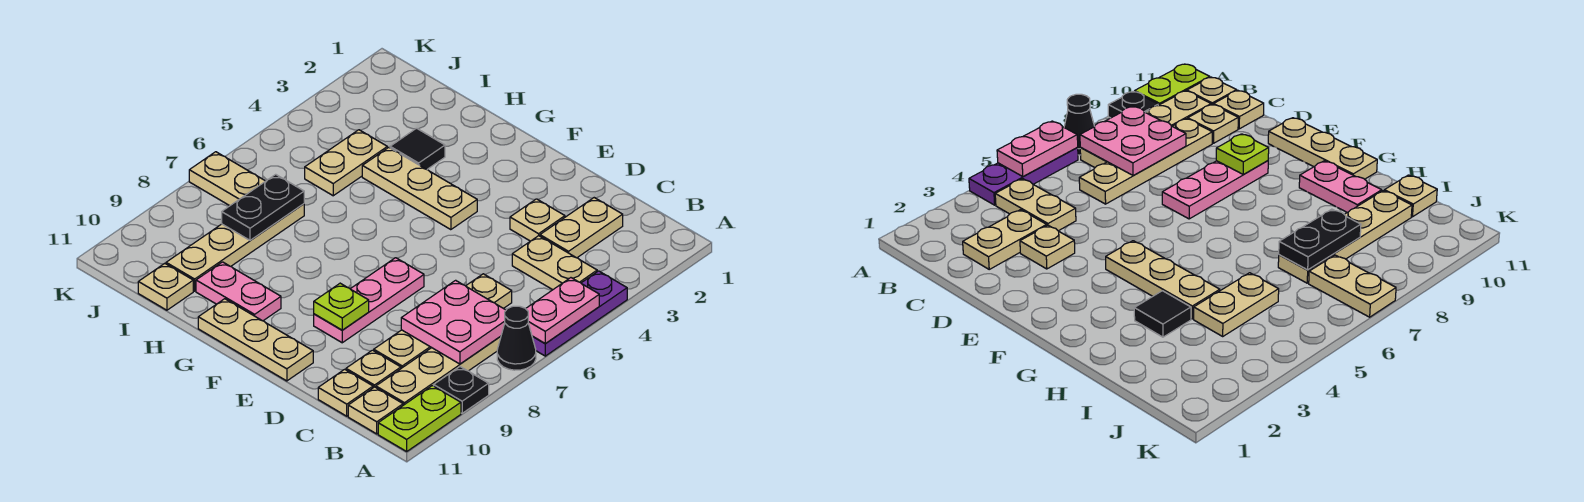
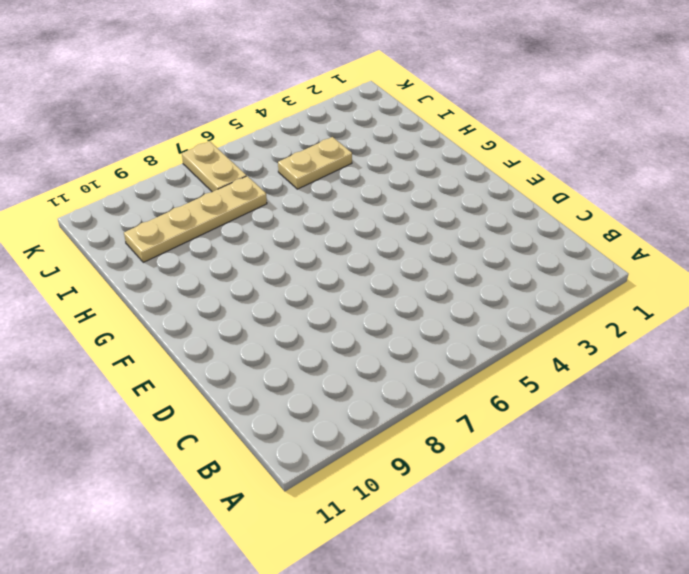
none -> purple 1x3 plate [532,271,627,356]
none -> black 1x1 cone [497,306,536,370]
none -> black 1x1 plate [434,367,489,413]

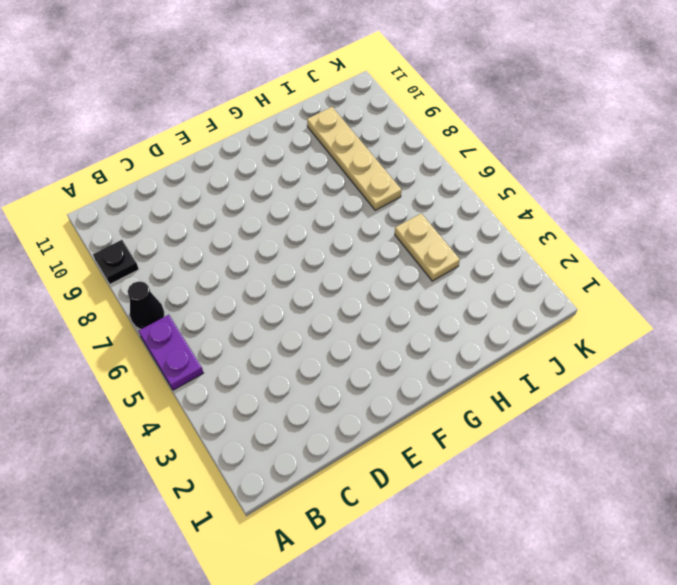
purple 1x2 plate [139,315,203,390] -> purple 1x3 plate [532,271,627,356]
none -> lime 1x2 plate [378,386,461,451]
none -> tan 1x2 plate [512,236,597,290]
none -> tan 1x4 plate [376,336,501,405]

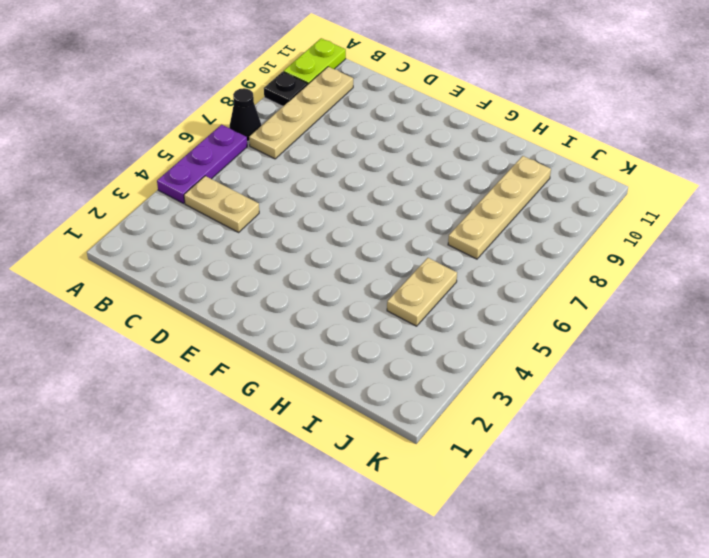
none -> tan 1x1 plate [348,387,403,434]
none -> tan 1x2 plate [540,198,623,258]
none -> tan 1x4 plate [374,274,512,368]

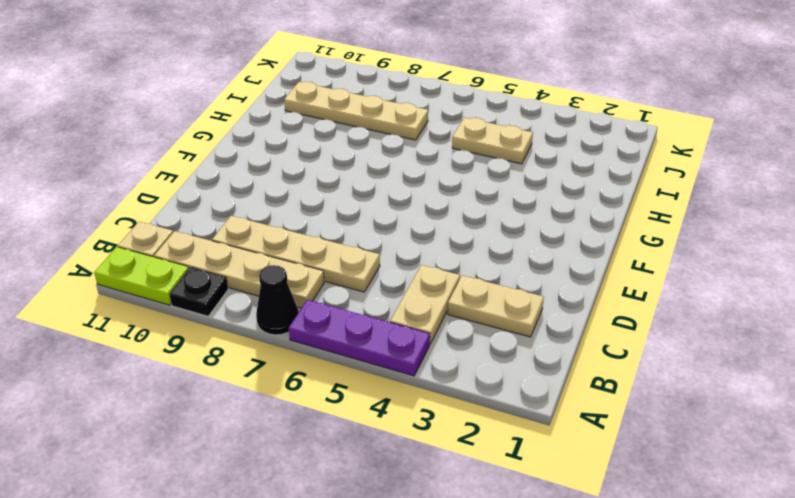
none -> tan 1x1 plate [346,350,401,388]
none -> tan 1x1 plate [318,369,373,416]
none -> tan 1x1 plate [510,199,565,241]

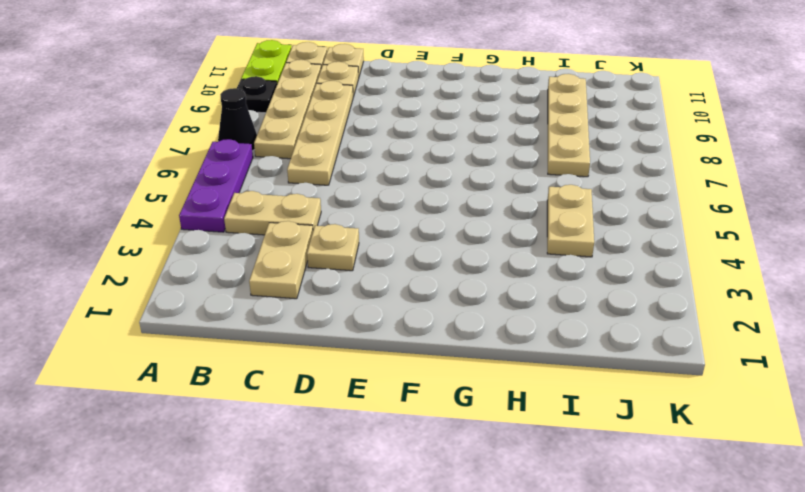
none -> pink 1x3 plate [314,258,424,343]
none -> tan 1x3 plate [198,299,313,381]
none -> tan 1x3 plate [362,147,477,230]

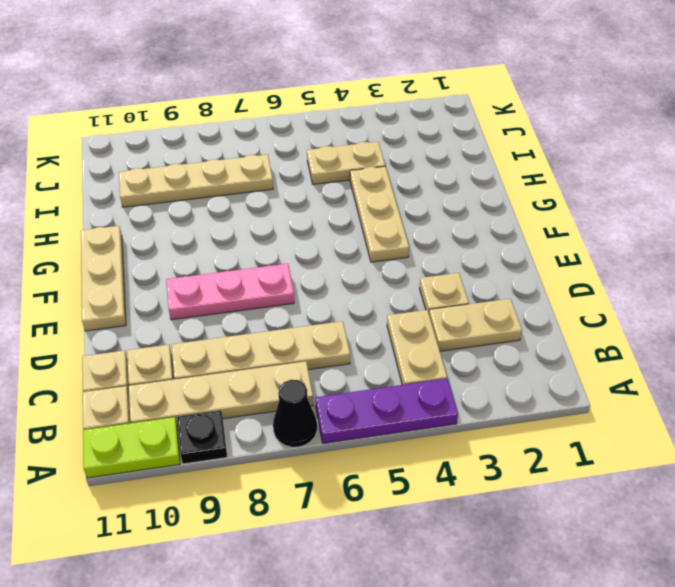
none -> pink 1x2 plate [196,262,281,321]
none -> black 1x1 tile [390,128,445,169]
none -> tan 1x1 plate [138,263,193,310]

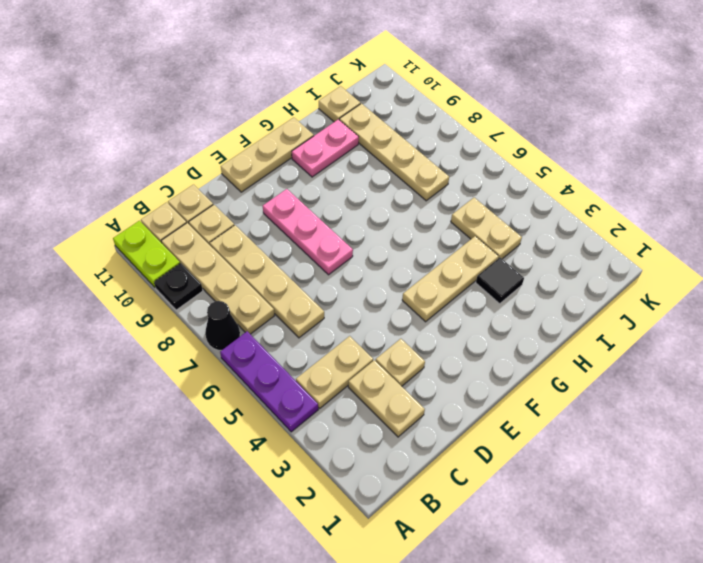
none -> tan 1x2 plate [189,152,265,206]
none -> pink 1x2 plate [526,278,599,344]
none -> pink 2x2 plate [401,280,506,364]

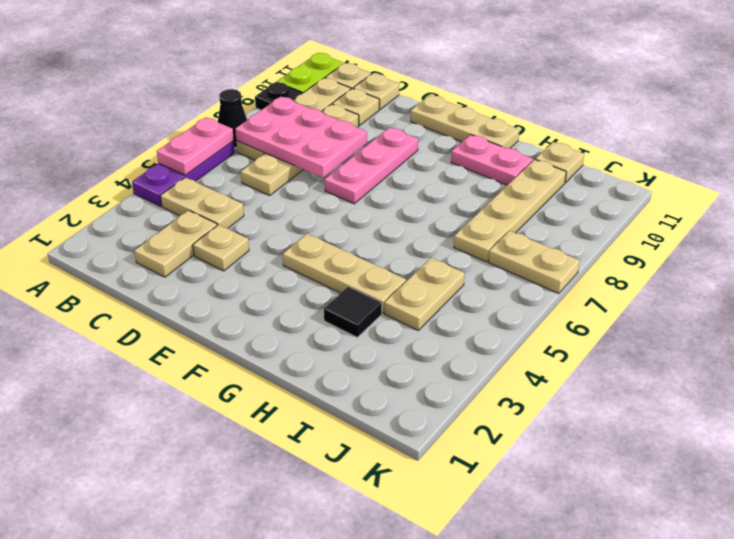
pink 2x3 plate [235,96,367,178] -> pink 2x2 plate [401,280,506,364]
none -> lime 1x1 plate [314,283,369,330]
none -> black 1x2 plate [222,174,304,240]

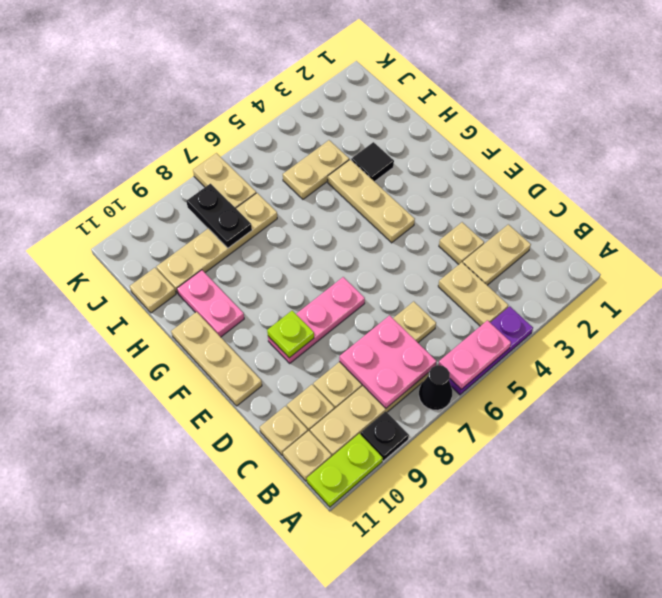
black 1x2 plate [186,184,252,248] -> black 1x2 plate turned to [222,174,304,240]

